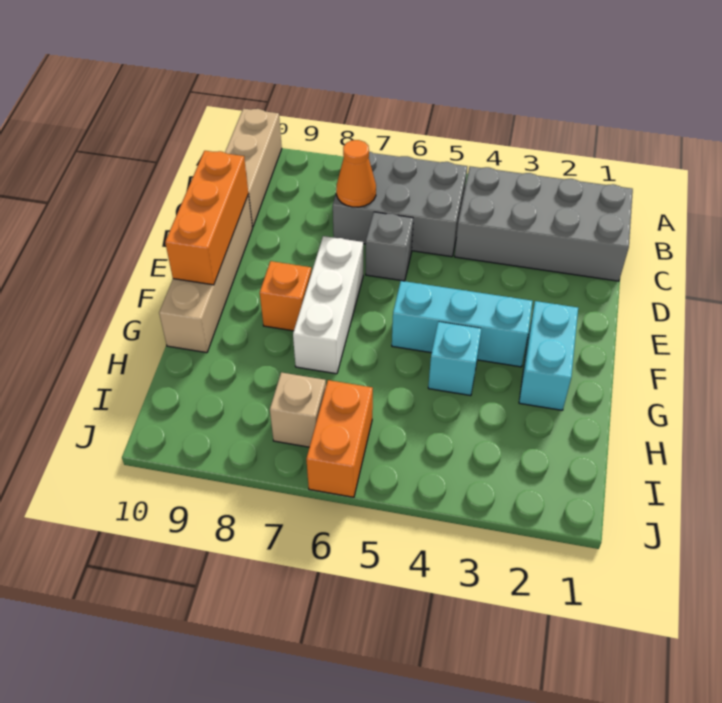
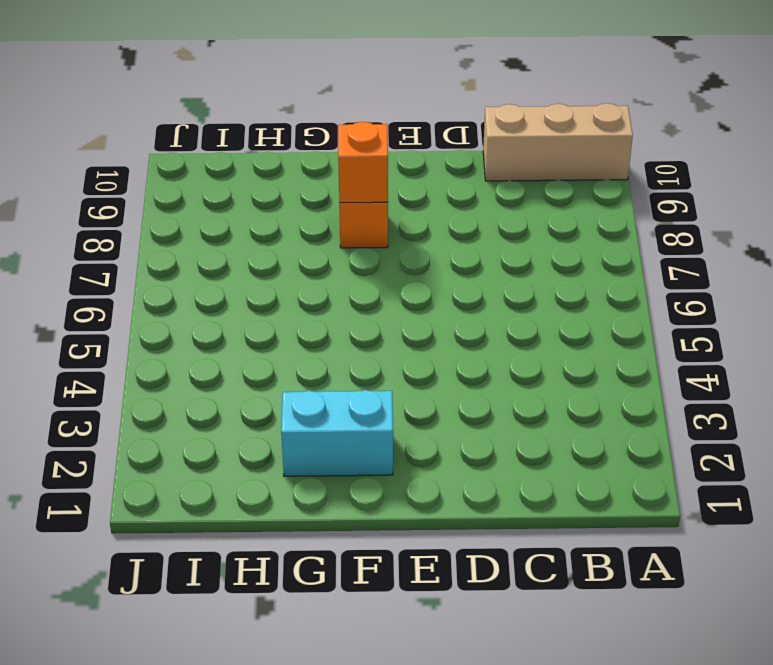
orange 1x1 brick [338,122,388,203] -> none
none -> grey 2x4 brick [455,166,633,281]
none -> grey 2x3 brick [333,152,467,257]
none -> grey 1x1 brick [366,212,413,281]

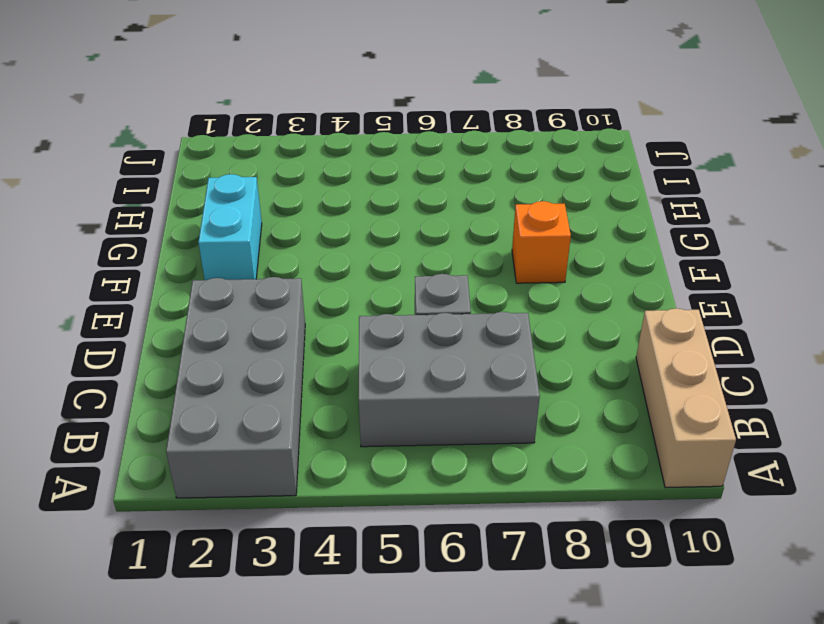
grey 2x4 brick [166,277,305,498] -> grey 2x4 brick turned to [455,166,633,281]
none -> tan 1x4 brick [159,194,252,353]
none -> white 1x3 brick [293,236,363,374]
none -> cyan 1x3 brick [392,281,533,367]

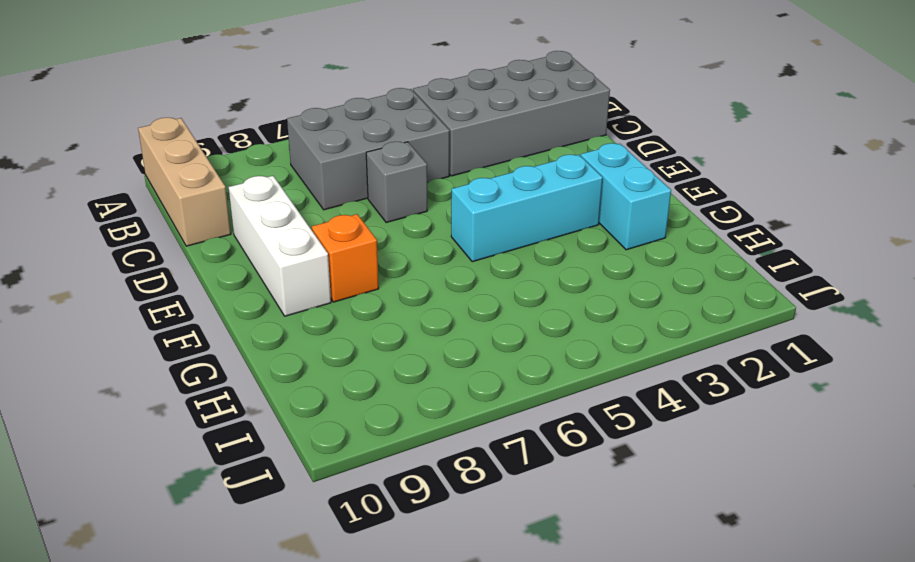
white 1x3 brick [229,176,331,316] -> white 1x3 brick moved to [293,236,363,374]
none -> tan 1x4 brick [159,194,252,353]
none -> cyan 1x1 brick [428,322,481,396]
none -> orange 1x2 brick [306,380,373,497]

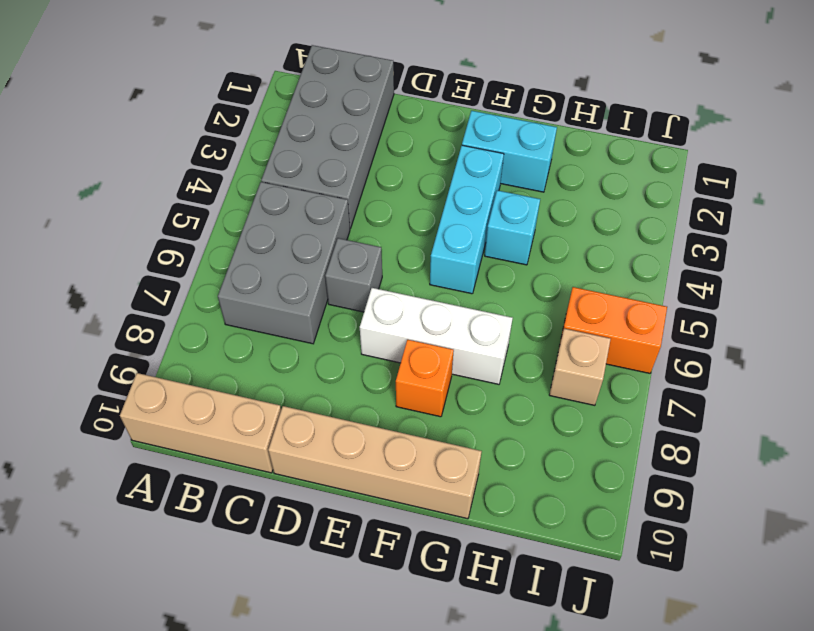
none -> orange 1x1 cone [336,140,376,207]
none -> orange 1x3 brick [165,151,248,285]

